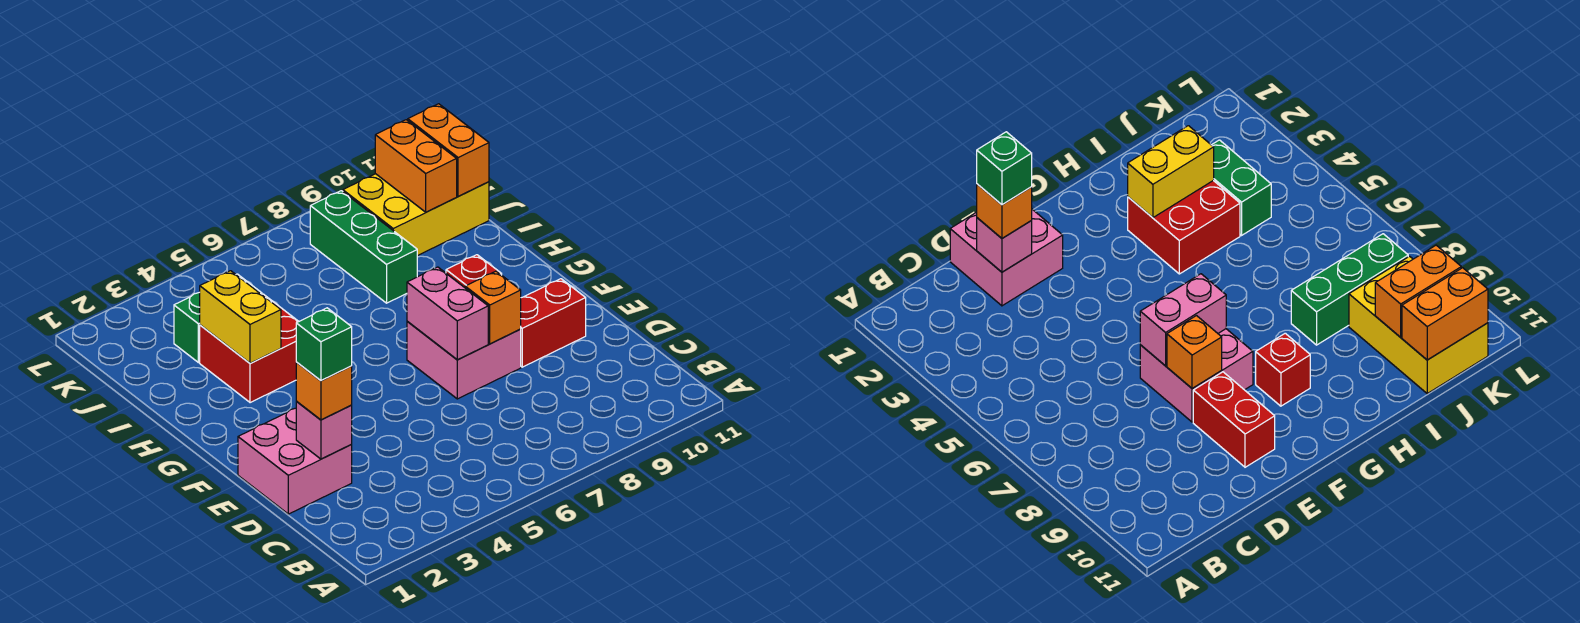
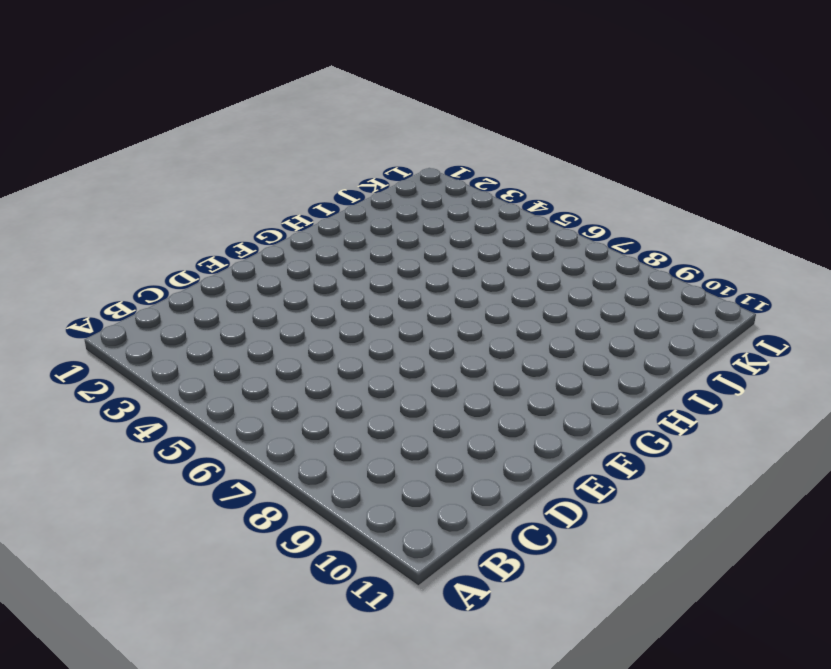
none -> pink 2x2 brick [238,408,352,514]
none -> pink 2x2 brick [407,322,521,399]
none -> red 1x2 brick [521,279,586,367]

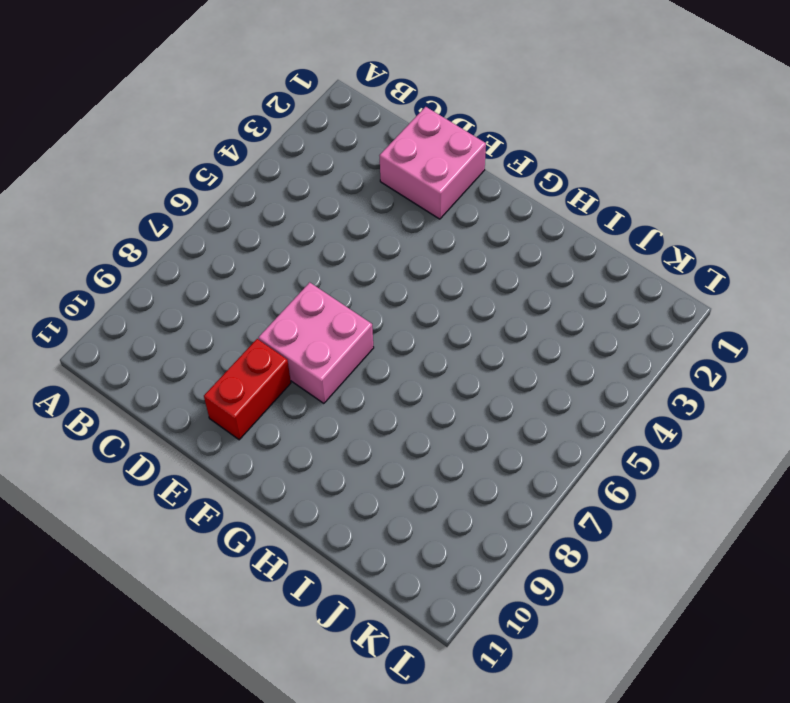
none -> red 1x1 brick [446,255,502,288]
none -> red 2x2 brick [200,294,299,403]
none -> green 1x3 brick [310,191,417,303]

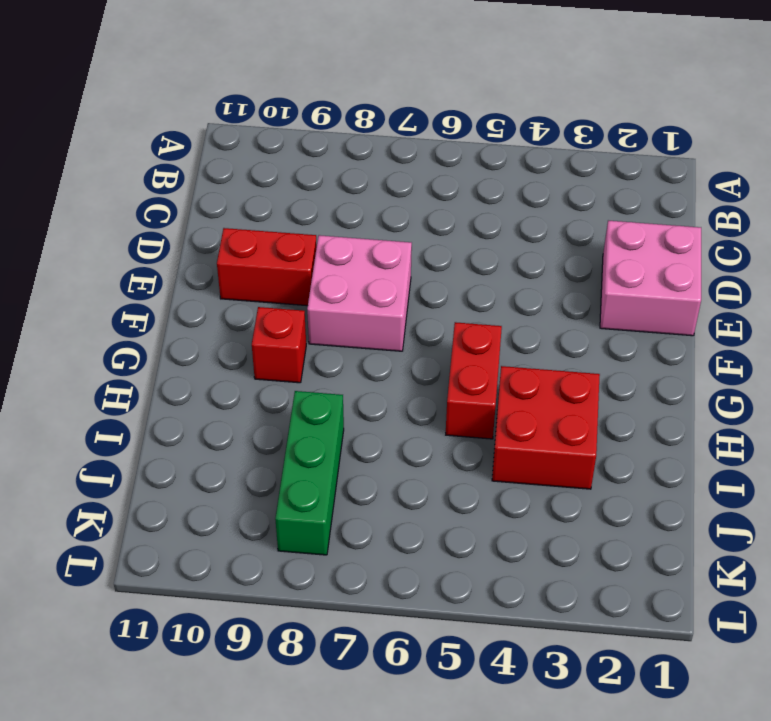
red 1x2 brick [446,322,502,439] -> none
none -> green 1x2 brick [174,274,262,363]
none -> yellow 2x3 brick [343,174,489,256]
none -> pink 1x1 brick [296,402,352,459]

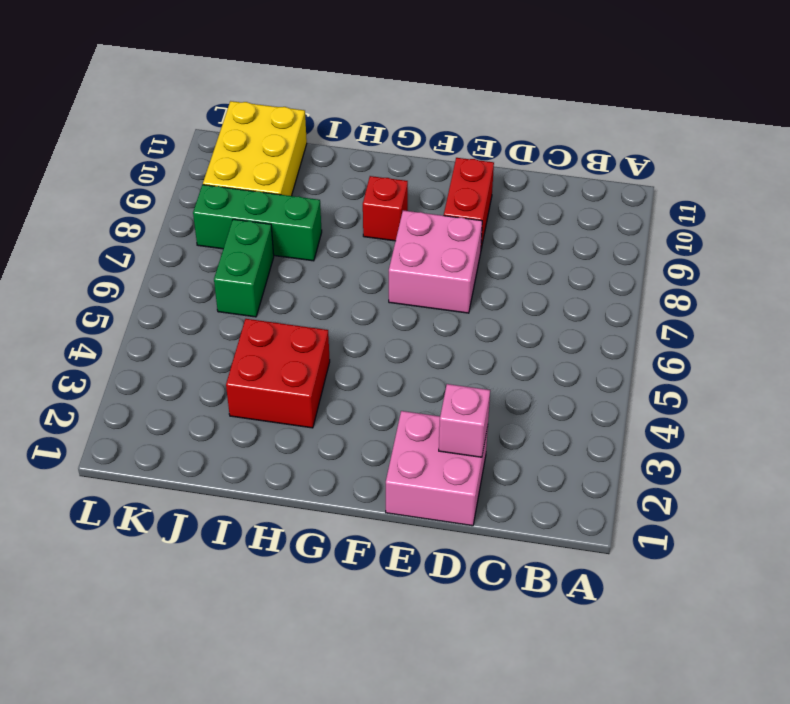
green 1x2 brick [214,219,274,317] -> green 1x2 brick moved to [174,274,262,363]
none -> pink 1x2 brick [407,267,488,360]
none -> orange 1x1 brick [465,271,521,344]
none -> yellow 1x2 brick [200,271,281,363]

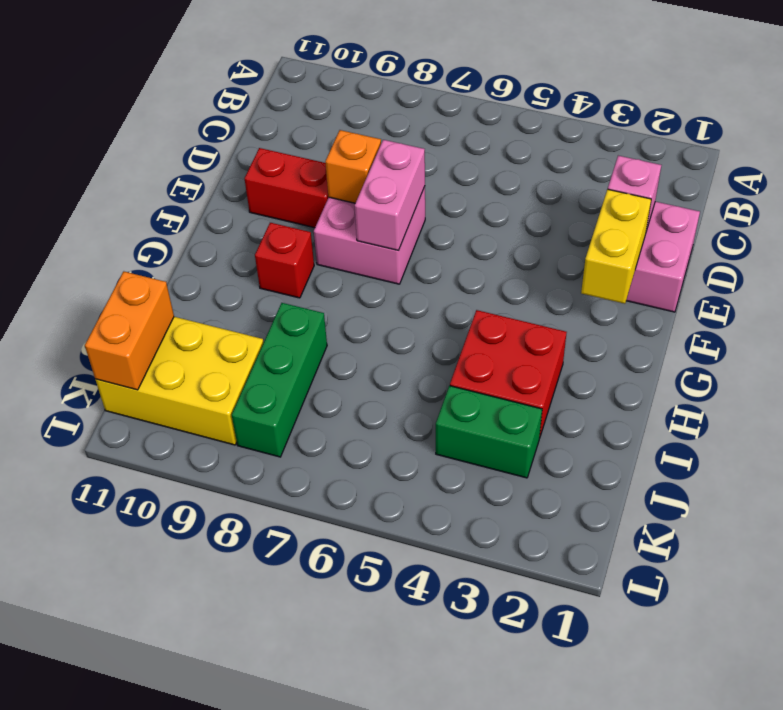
yellow 1x2 brick [581,189,651,304] -> yellow 1x2 brick moved to [200,271,281,363]
none -> orange 1x2 brick [375,120,457,212]
none -> orange 1x1 brick [296,362,352,420]
none -> green 1x1 brick [296,308,352,380]

